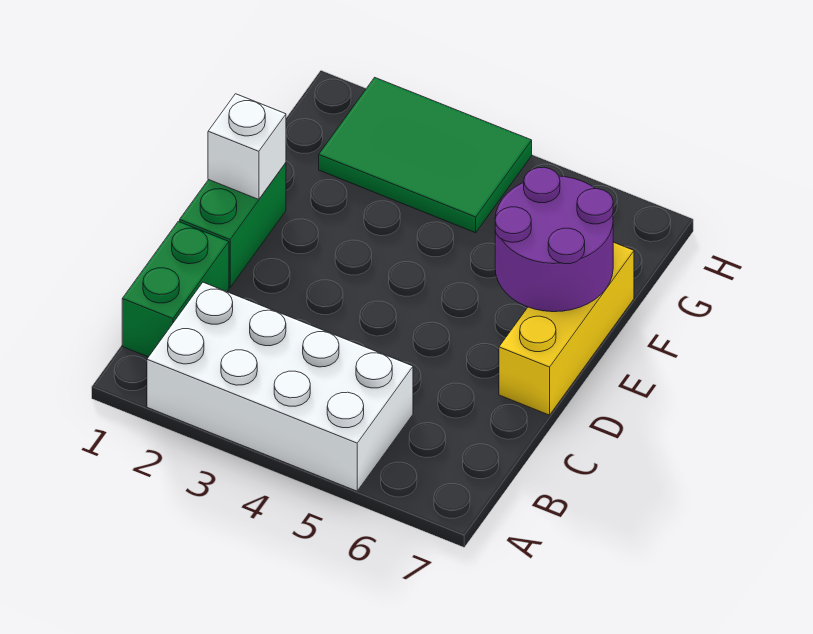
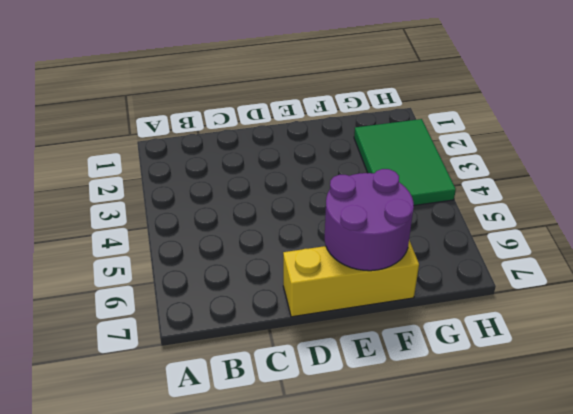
none -> white 2x4 brick [147,282,413,491]
none -> green 1x2 brick [122,221,229,357]

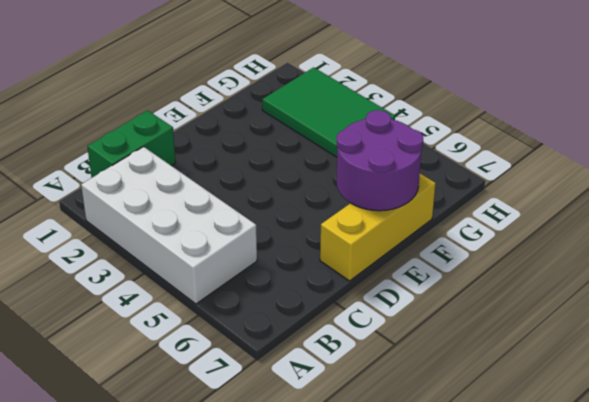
none -> green 1x2 brick [180,163,286,287]
none -> white 1x1 brick [208,94,286,199]

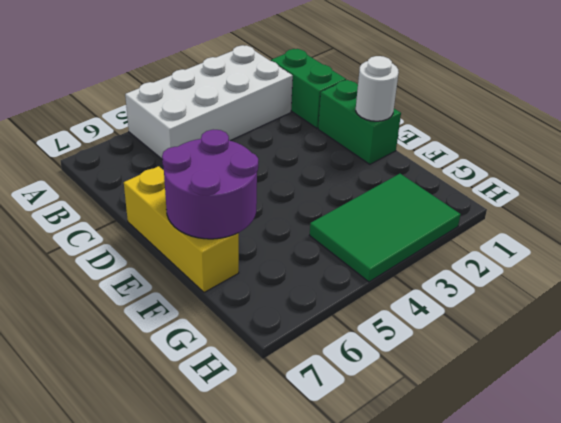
white 1x1 round brick [356,56,399,121] -> white 1x1 brick [208,94,286,199]

